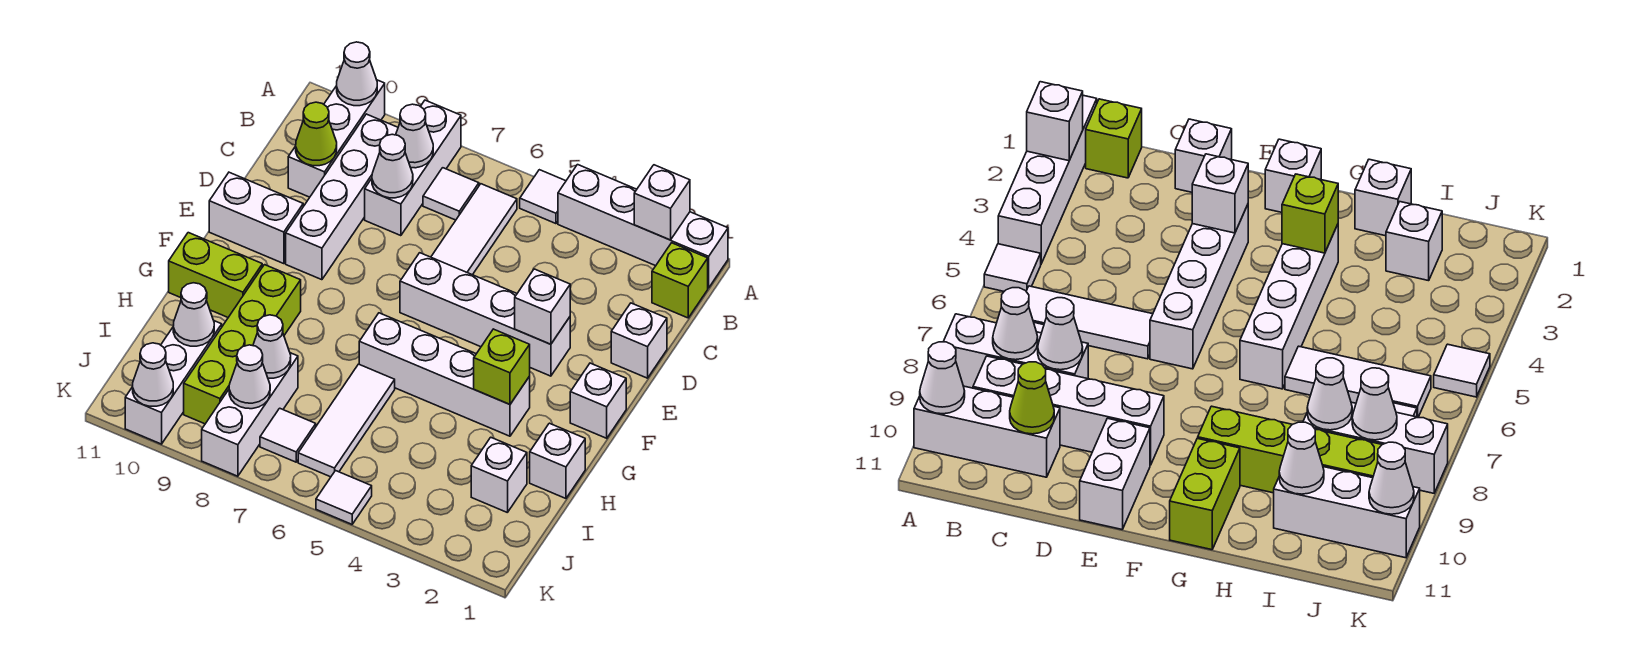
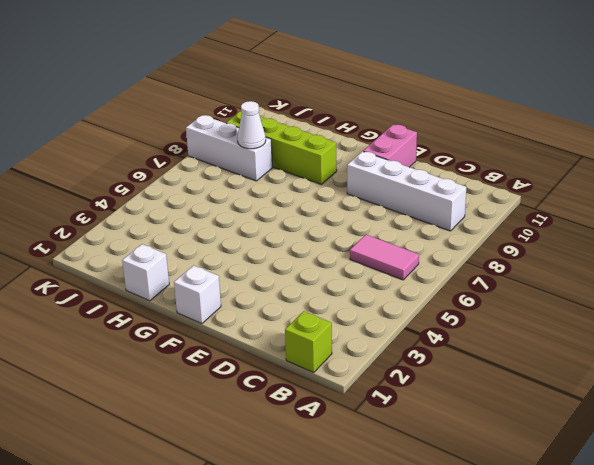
pink 1x2 tile [350,235,419,280] -> white 1x3 tile [431,184,517,275]
pink 1x2 brick [363,125,417,167] -> white 1x2 brick [209,172,303,264]
none -> white 1x4 brick [558,165,728,288]
none -> white 1x1 tile [520,170,566,224]
none -> white 1x3 brick [365,100,461,236]
none -> white 1x3 brick [288,80,385,197]

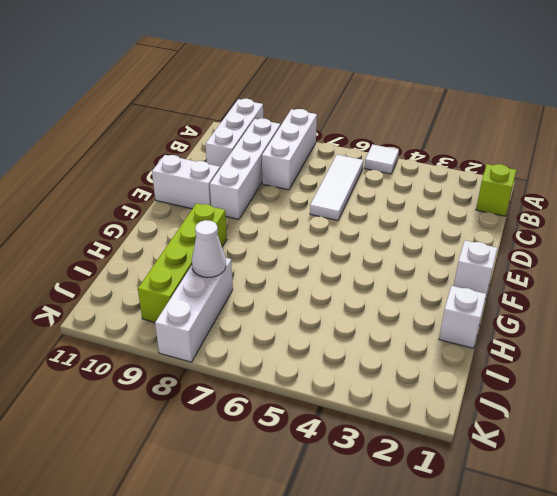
none -> white 1x4 brick [558,165,728,288]
none -> white 1x1 tile [423,168,479,220]
none -> white 1x1 brick [611,303,667,378]
none -> white 1x4 brick [400,253,570,376]

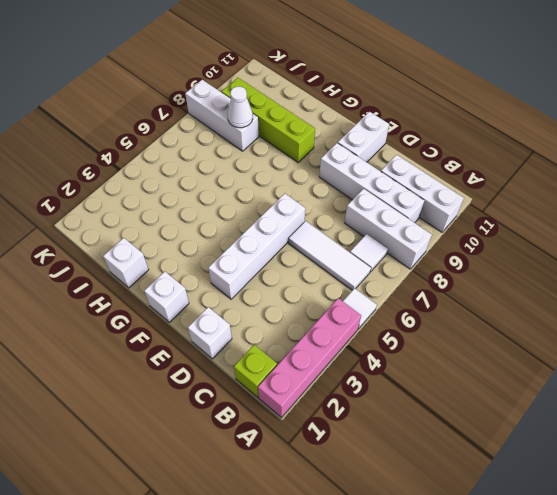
pink 1x4 brick [258,298,361,418] -> white 1x4 brick [558,165,728,288]
none -> white 1x4 brick [359,313,530,436]
none -> lime 1x2 brick [169,233,262,317]
none -> white 1x3 tile [298,364,395,477]
none -> white 1x1 brick [471,437,527,513]

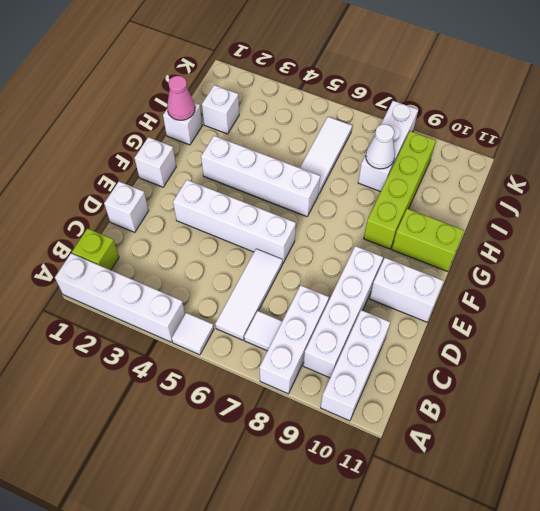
pink 1x1 cone [167,76,195,120] -> none
none -> white 1x3 brick [125,321,222,444]
none -> white 1x1 tile [260,408,316,462]
none -> white 1x1 tile [316,471,372,524]
none -> white 1x1 brick [634,165,690,240]

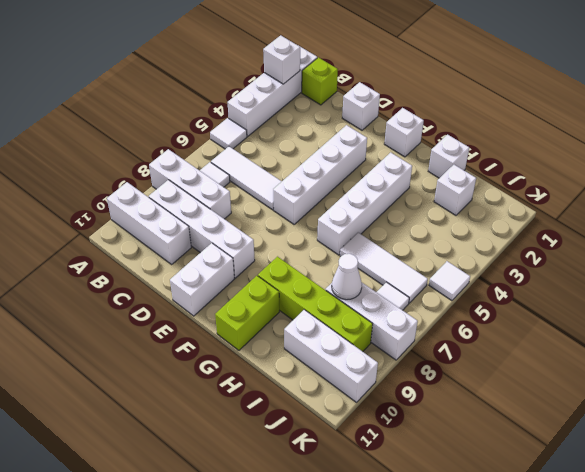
none -> white 1x1 cone [337,42,377,106]
none -> white 1x1 cone [396,104,433,168]
none -> white 1x1 cone [372,134,413,198]
none -> lime 1x1 cone [296,102,337,166]

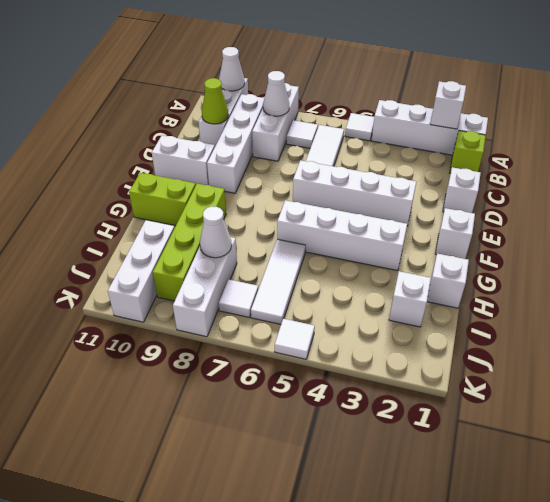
none -> white 1x1 cone [372,134,413,198]
none -> white 1x1 brick [515,269,570,344]
none -> lime 1x1 brick [474,329,530,404]
none -> white 1x1 cone [173,283,214,346]

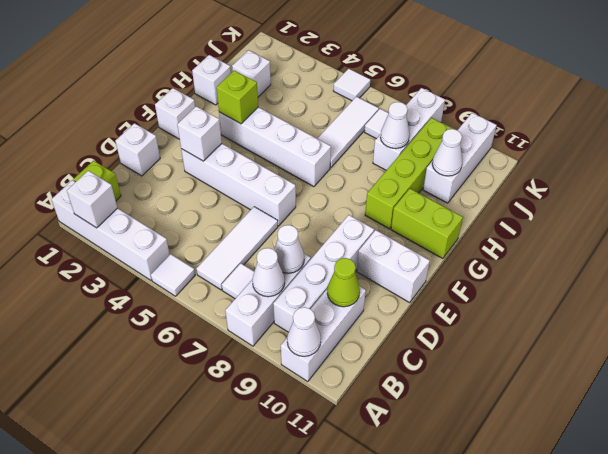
none -> white 1x1 cone [229,345,270,409]
none -> white 1x1 cone [133,343,173,406]

